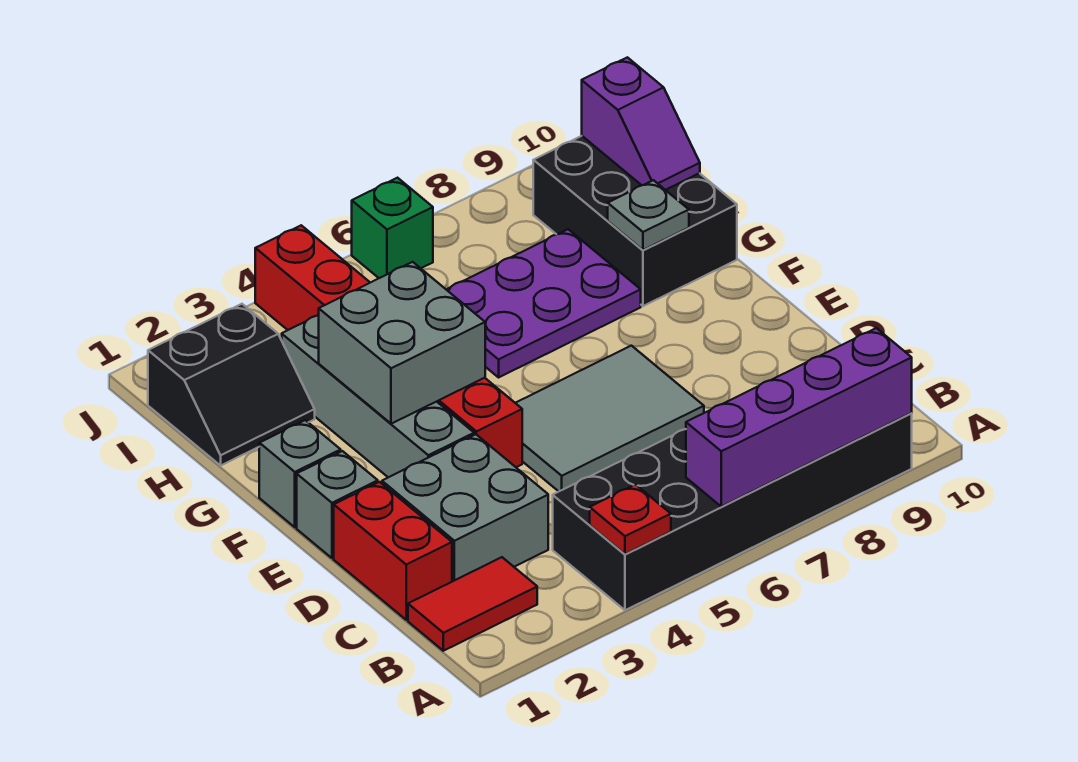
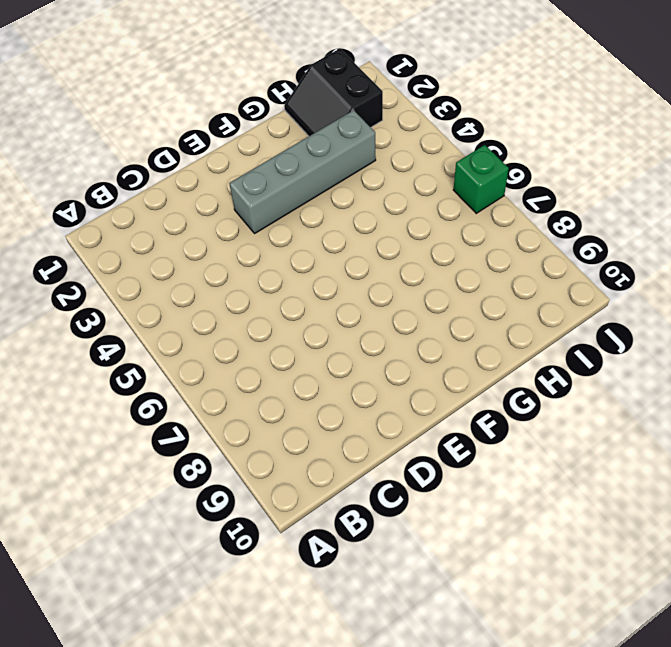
none -> black 2x6 brick [553,413,912,610]
none -> red 1x2 tile [408,557,537,651]
none -> red 1x2 brick [334,482,452,620]

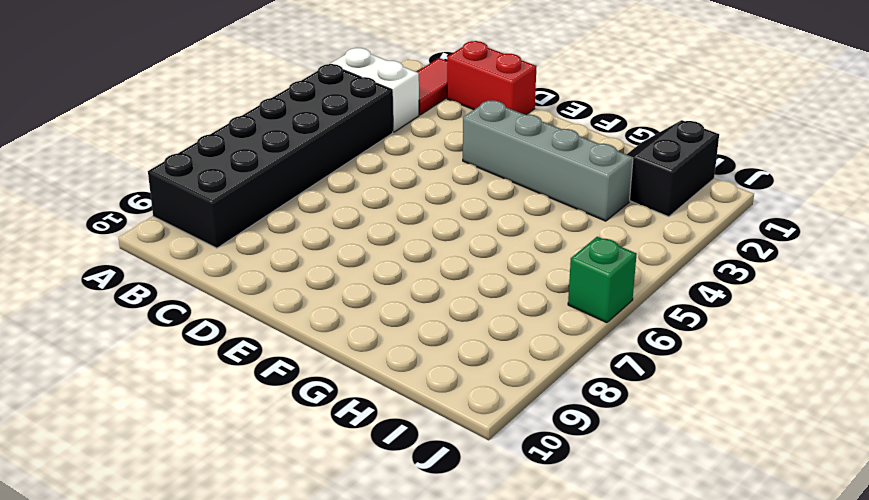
white 1x2 brick [331,48,419,132] -> none
none -> grey 2x2 brick [382,434,548,582]
none -> grey 2x3 tile [516,346,704,491]
none -> grey 1x1 brick [297,451,378,558]

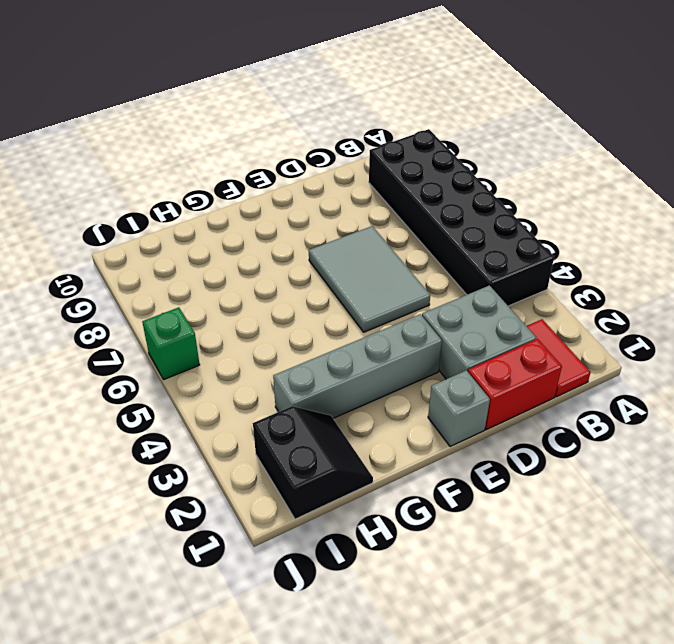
none -> red 1x6 brick [255,225,522,467]
none -> grey 1x1 brick [259,420,341,527]
none -> purple 2x3 plate [446,229,641,377]

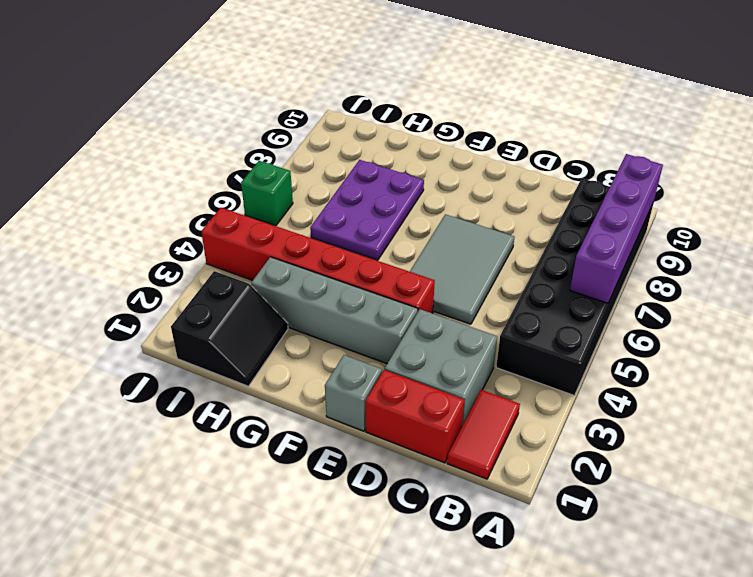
none -> grey 1x1 brick [259,420,341,527]
none -> black 2x3 brick [533,136,737,306]
none -> red 1x1 plate [590,484,671,554]

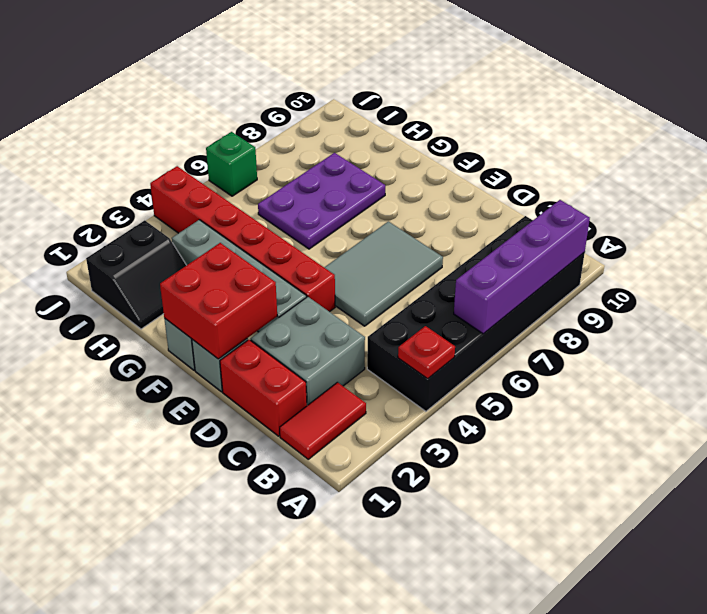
red 2x2 brick [160,243,277,359] -> none
none -> black 2x3 brick [533,136,737,306]
none -> grey 2x2 brick [319,262,485,424]
none -> grey 1x1 plate [608,180,689,250]

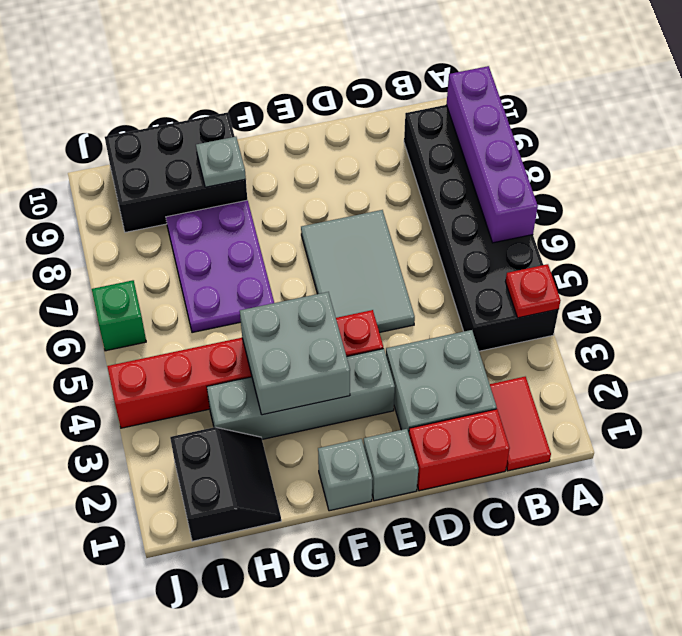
none -> purple 1x2 slope [582,57,700,190]

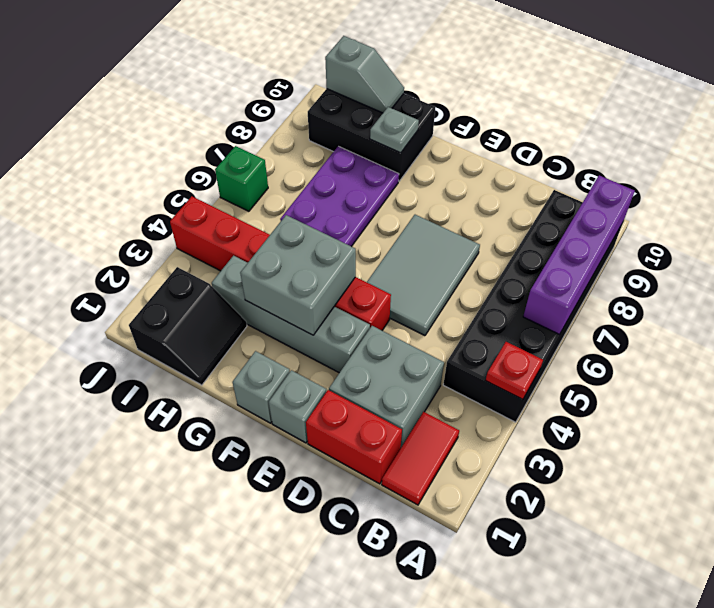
grey 1x2 slope [325,36,404,113] -> purple 1x2 slope [582,57,700,190]

